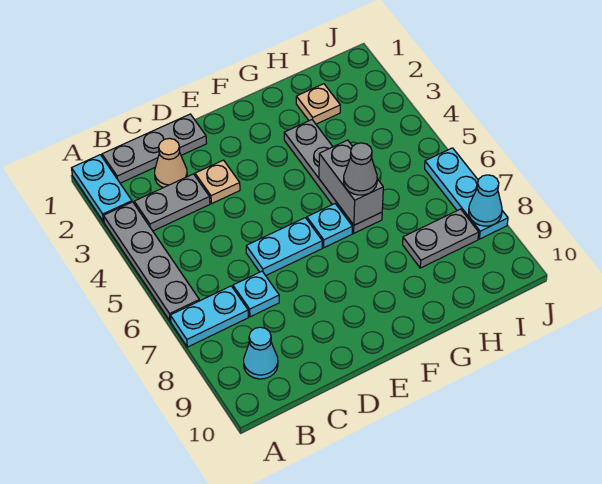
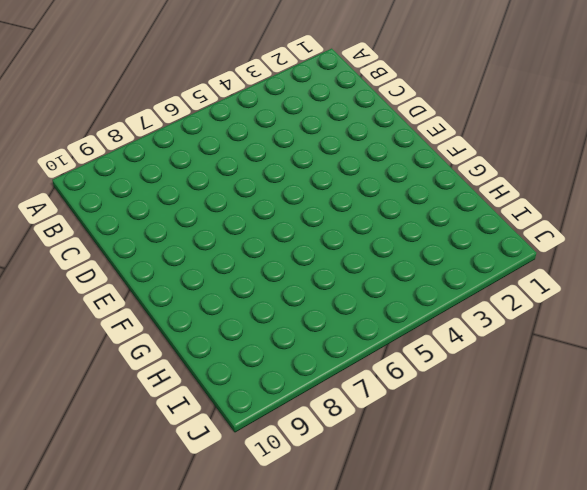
none -> cyan 1x2 plate [72,155,132,222]
none -> grey 1x4 plate [104,202,199,321]
none -> cyan 1x2 plate [170,286,248,347]

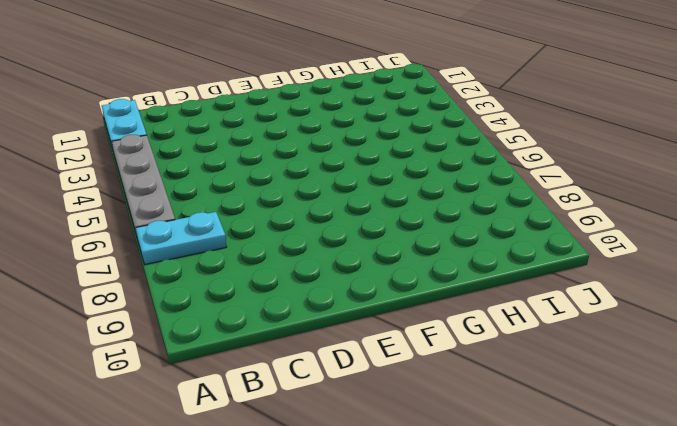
none -> grey 1x3 plate [102,114,207,183]
none -> grey 1x2 plate [134,174,210,231]
none -> cyan 1x1 cone [244,327,278,379]

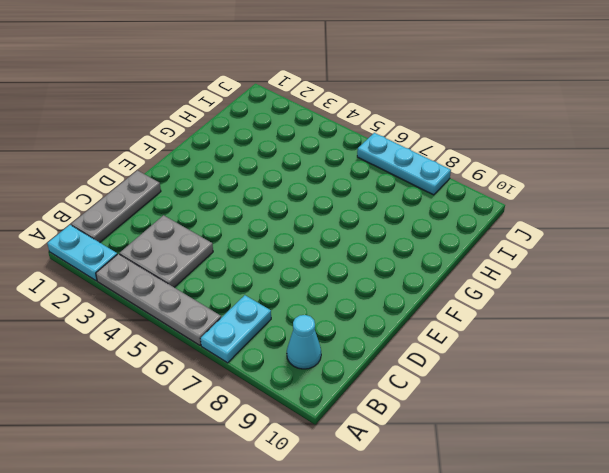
grey 2x2 plate [120,215,213,287] -> grey 1x2 plate [134,174,210,231]
none -> tan 1x1 cone [155,138,187,188]
none -> cyan 1x1 plate [233,271,279,317]
none -> tan 1x1 plate [195,160,240,204]

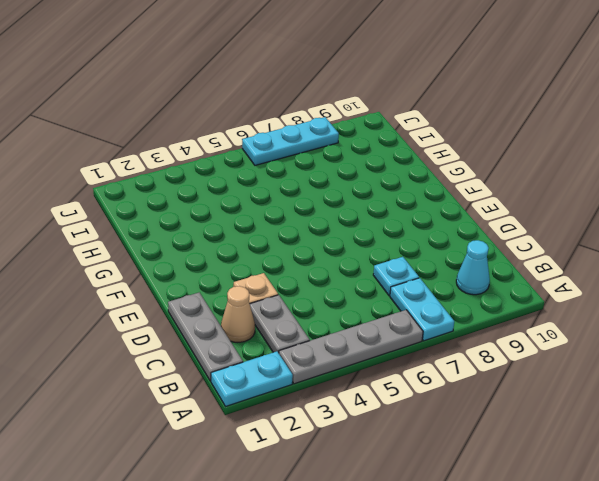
none -> cyan 1x2 plate [246,218,322,276]
none -> cyan 1x1 plate [307,204,352,248]
none -> grey 1x4 plate [284,120,382,233]

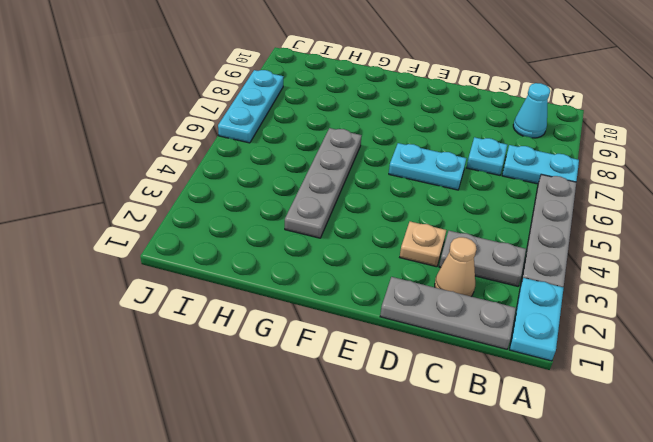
none -> cyan 1x1 plate [307,204,352,248]
none -> tan 1x1 plate [296,84,340,124]
none -> grey 1x2 plate [403,209,479,268]

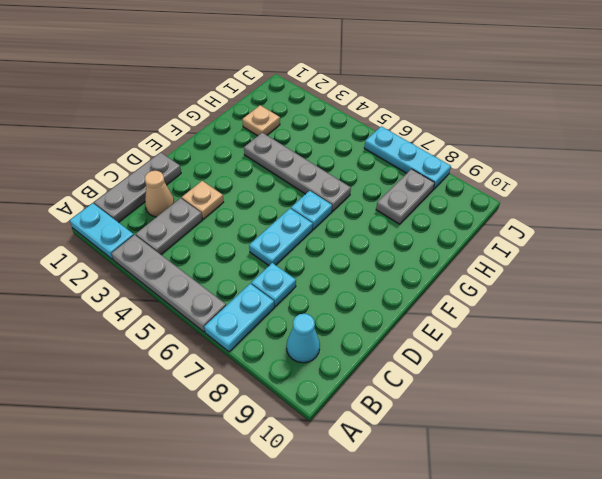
none -> grey 1x2 brick [319,140,383,225]
none -> cyan 1x1 cone [469,175,502,226]
none -> grey 1x1 cone [344,143,377,195]

